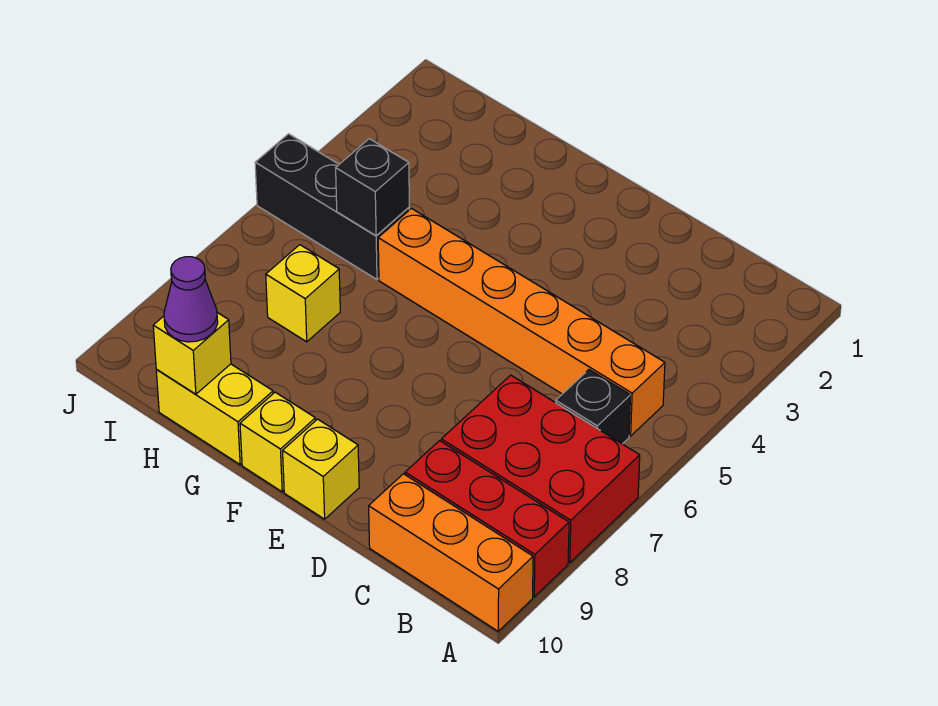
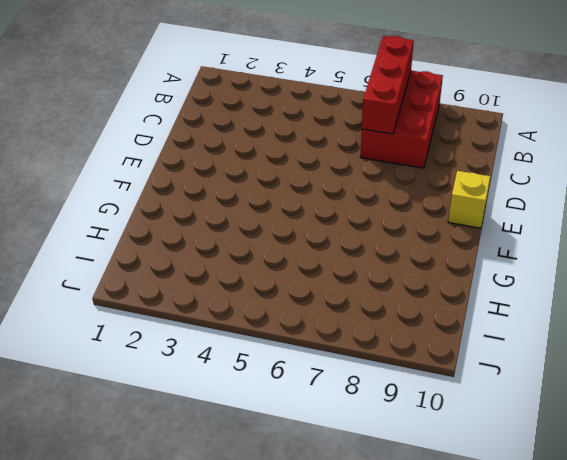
red 1x3 brick [362,36,414,134] -> red 1x3 brick moved to [405,441,569,597]
none -> orange 1x3 brick [369,474,533,631]
none -> orange 1x6 brick [378,209,665,436]
none -> black 1x1 brick [556,370,631,444]

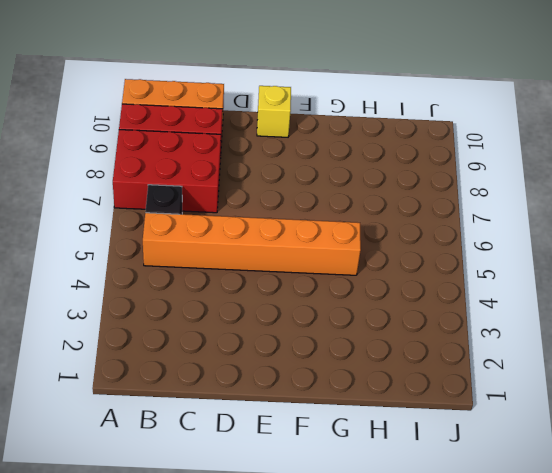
none -> yellow 1x1 brick [240,392,316,492]
none -> yellow 1x2 brick [156,364,273,465]
none -> black 1x3 brick [255,134,409,279]

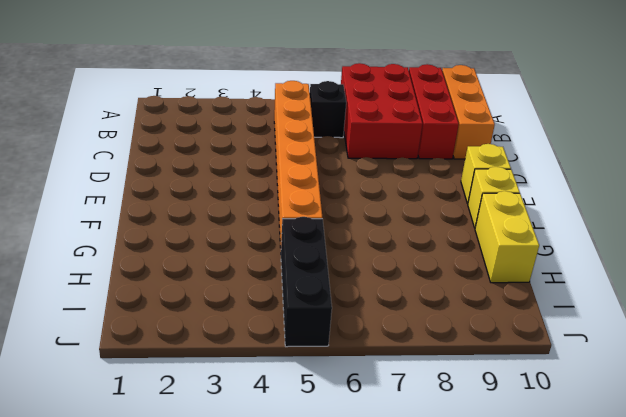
none -> yellow 1x1 brick [266,245,340,342]
none -> black 1x1 brick [336,139,409,236]
none -> yellow 1x1 brick [153,313,231,394]

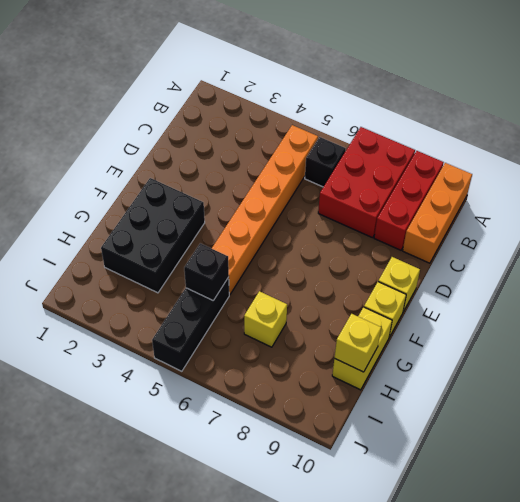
black 2x3 brick [101,178,205,293] -> none
none -> purple 1x1 cone [164,257,218,342]

